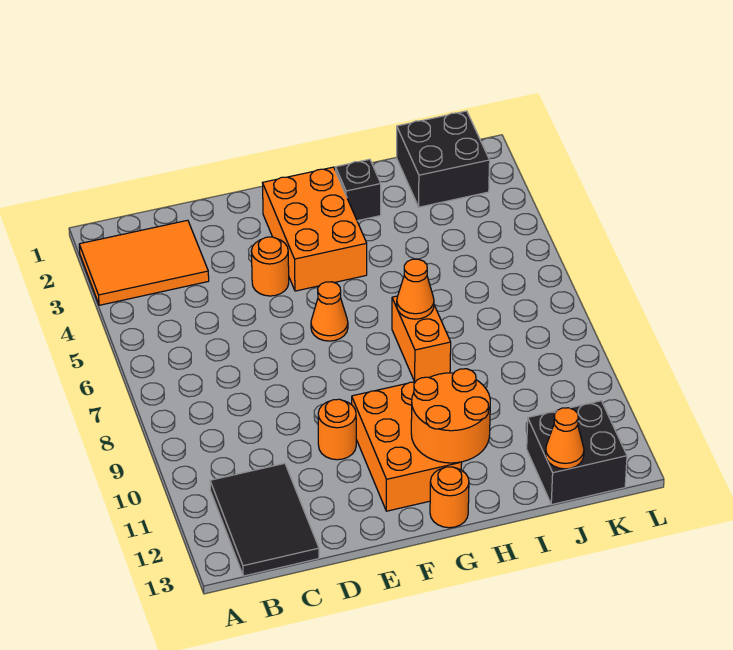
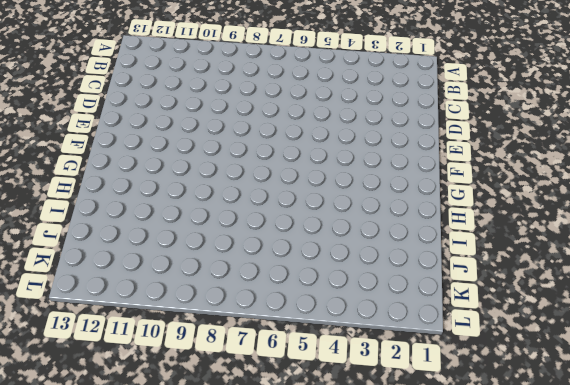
none -> orange 2x3 tile [79,220,209,305]
none -> black 2x3 tile [210,463,319,576]
none -> orange 1x1 round brick [251,237,289,296]

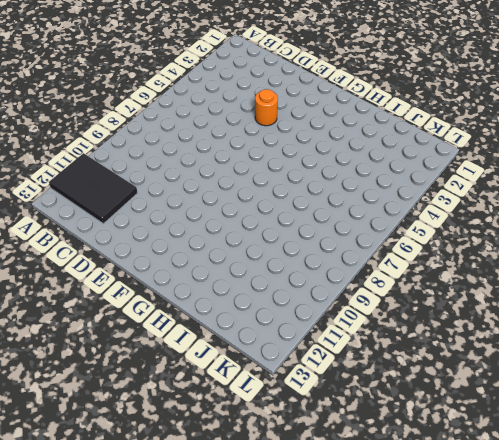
black 2x3 tile [49,153,137,224] -> black 2x3 tile turned to [210,463,319,576]
none -> orange 2x3 tile [79,220,209,305]
none -> orange 1x1 round brick [318,399,356,460]
none -> orange 2x3 brick [263,167,367,291]

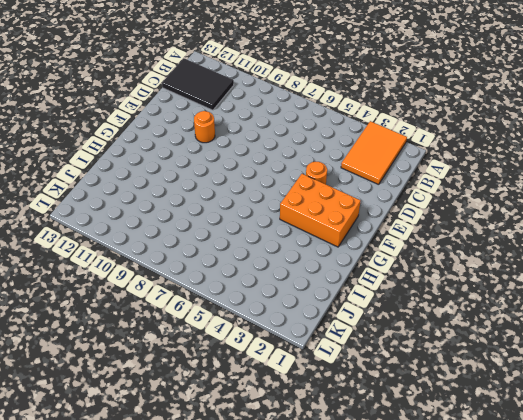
none -> orange 1x1 cone [311,282,348,341]
none -> orange 2x3 brick [352,382,462,511]
none -> orange 1x1 round brick [430,467,469,528]

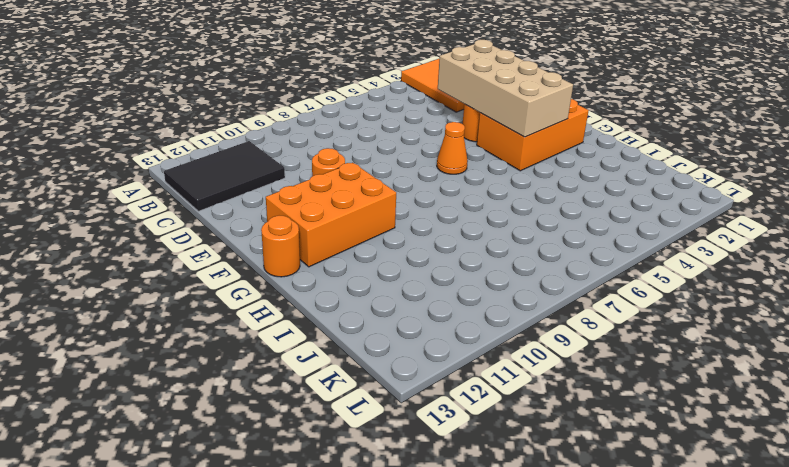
tan 2x4 brick [438,40,573,137] -> none
none -> black 1x1 brick [335,159,381,221]
none -> orange 1x2 brick [392,296,451,382]
none -> black 2x2 brick [397,111,490,207]

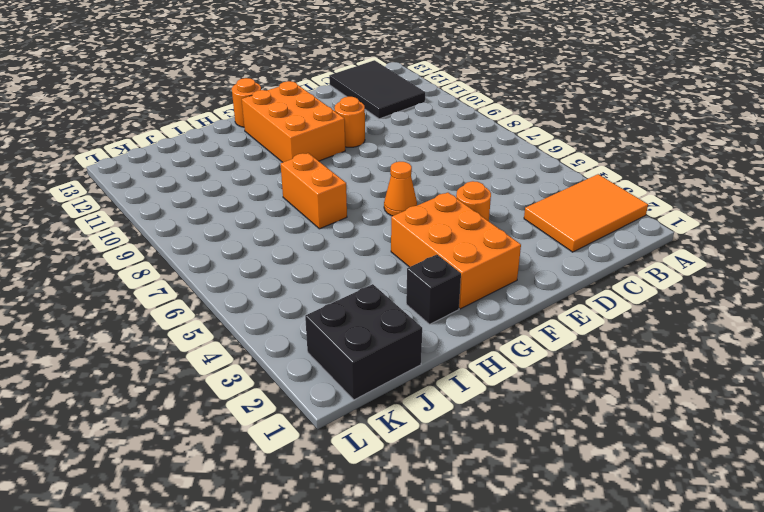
none -> black 2x2 brick [527,401,627,505]
none -> orange 2x2 round brick [411,369,490,463]
none -> orange 1x1 cone [397,259,434,319]

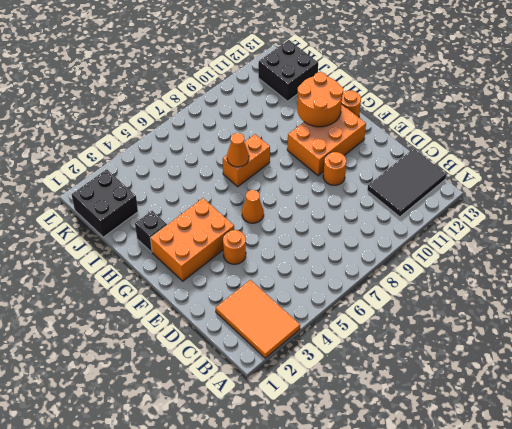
none -> orange 1x1 cone [546,408,584,469]

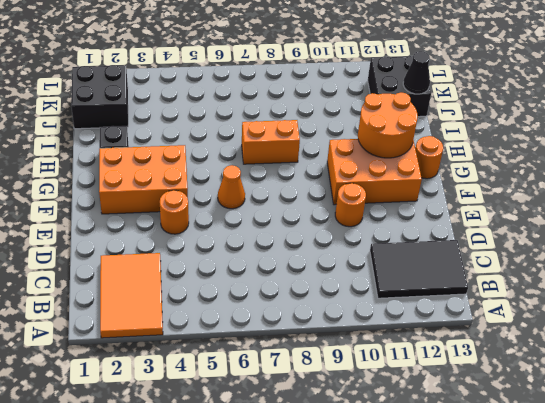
black 1x1 cone [403,51,430,94] -> orange 1x1 cone [546,408,584,469]
none -> orange 1x1 cone [397,259,434,319]

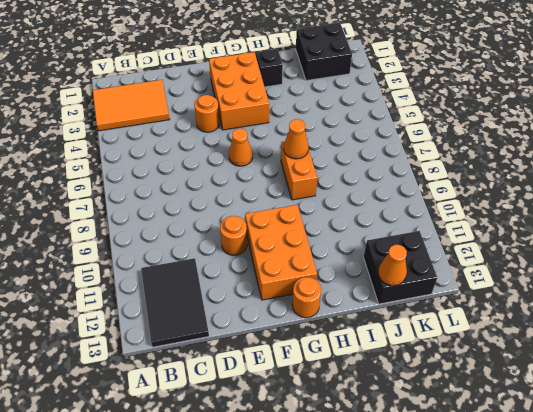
none -> orange 2x2 round brick [411,369,490,463]

